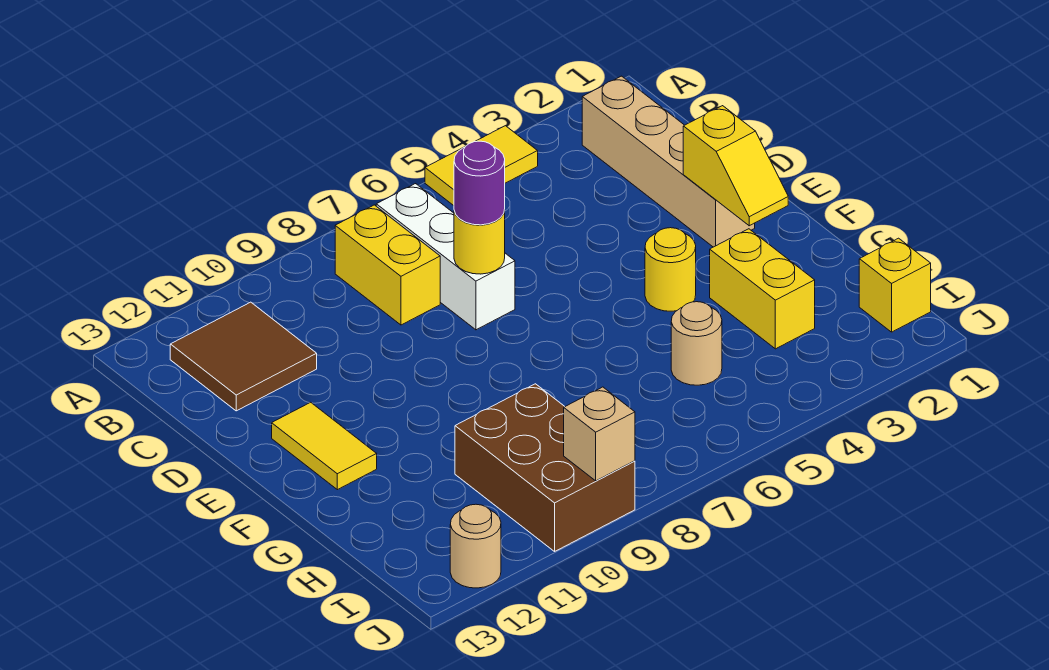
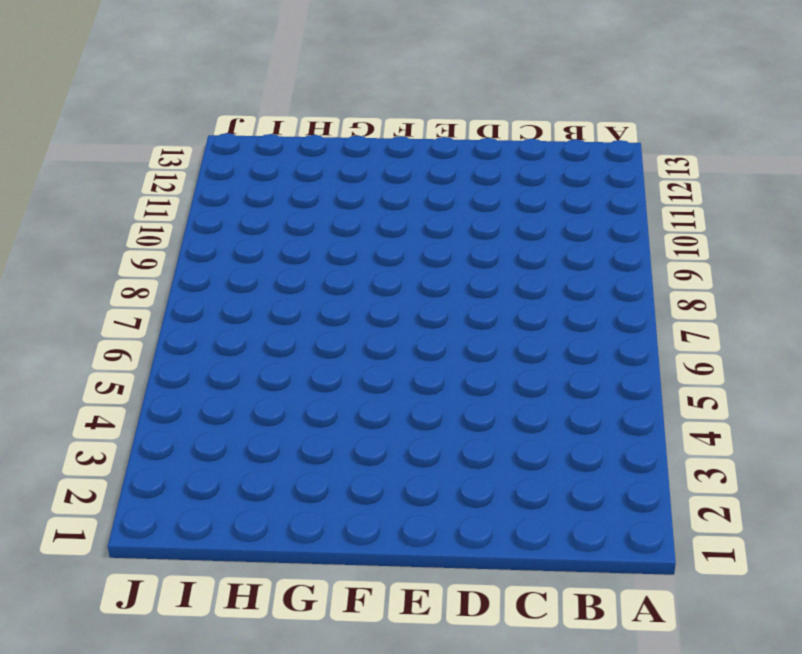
none -> yellow 1x2 tile [425,126,538,206]
none -> tan 1x4 brick [582,76,755,247]
none -> white 1x3 brick [376,184,515,330]

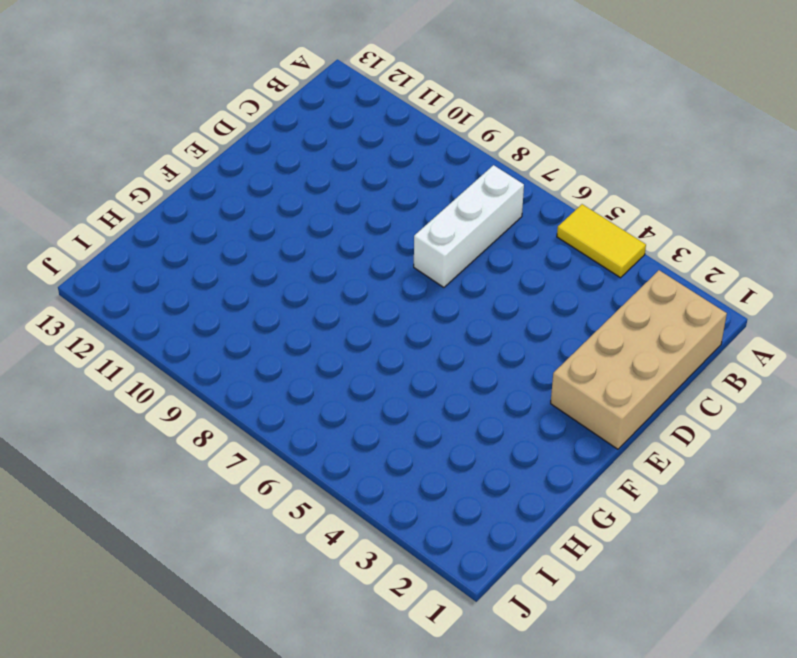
tan 2x4 brick [551,270,727,449] -> tan 1x4 brick [582,76,755,247]
none -> yellow 1x2 brick [335,205,440,325]
none -> brown 2x2 tile [170,302,317,411]
none -> yellow 1x2 tile [272,402,377,490]

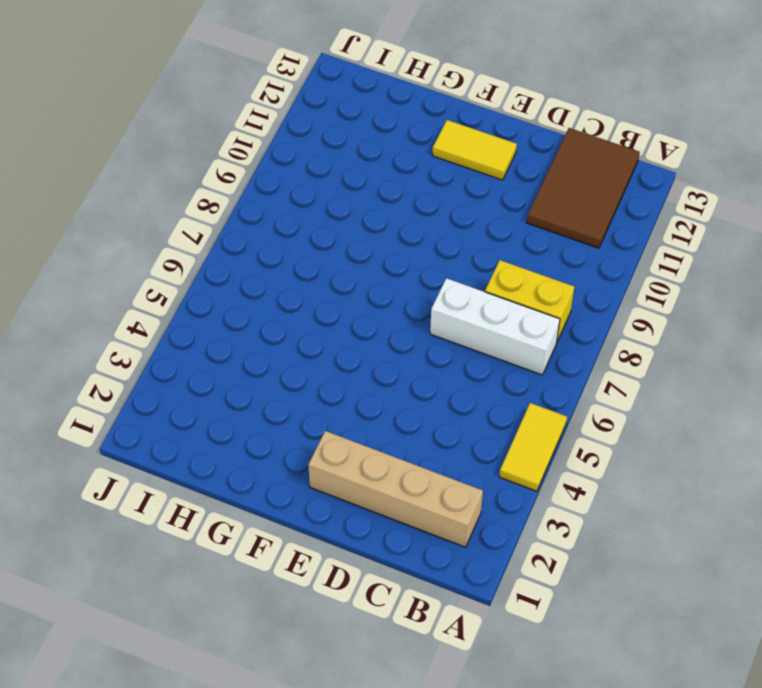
brown 2x3 tile [527,128,640,248] -> brown 2x2 tile [170,302,317,411]
none -> yellow 1x1 round brick [645,228,696,311]
none -> yellow 1x2 brick [710,229,815,349]
none -> tan 1x1 round brick [671,302,722,385]

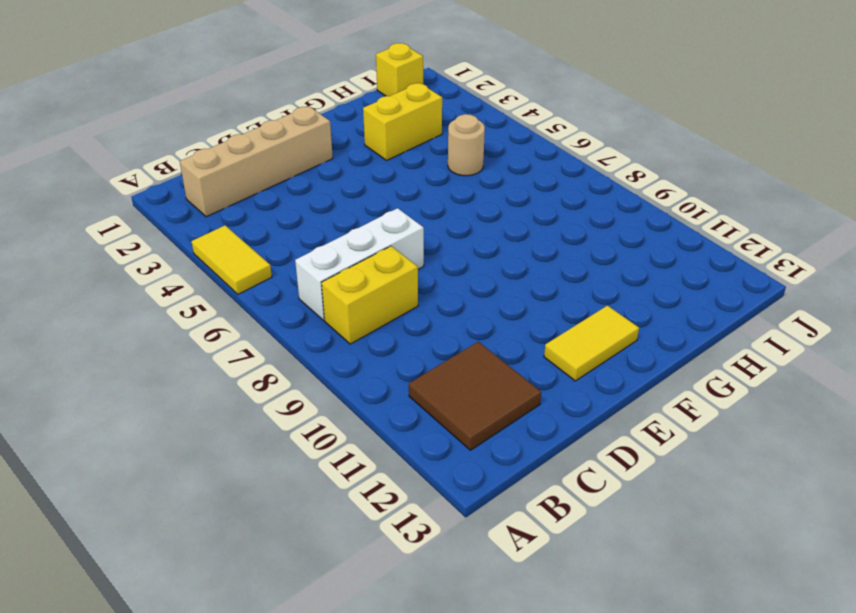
none -> yellow 1x1 round brick [645,228,696,311]
none -> brown 2x3 brick [455,384,635,551]
none -> tan 1x1 round brick [450,504,501,588]

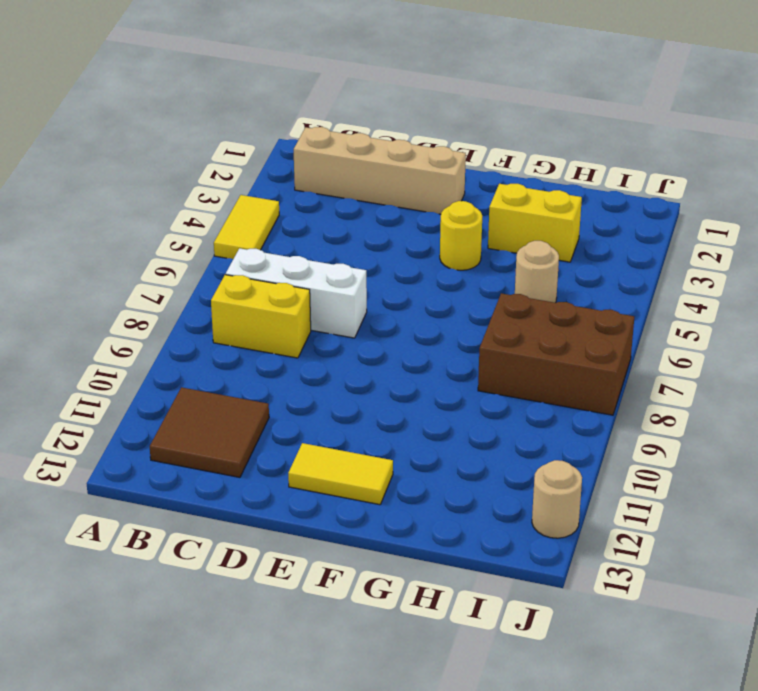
brown 2x3 brick [478,293,634,415] -> brown 2x3 brick moved to [455,384,635,551]
none -> yellow 1x1 brick [859,238,931,332]
none -> yellow 1x1 round brick [454,210,505,274]
none -> yellow 1x2 slope [683,106,788,226]

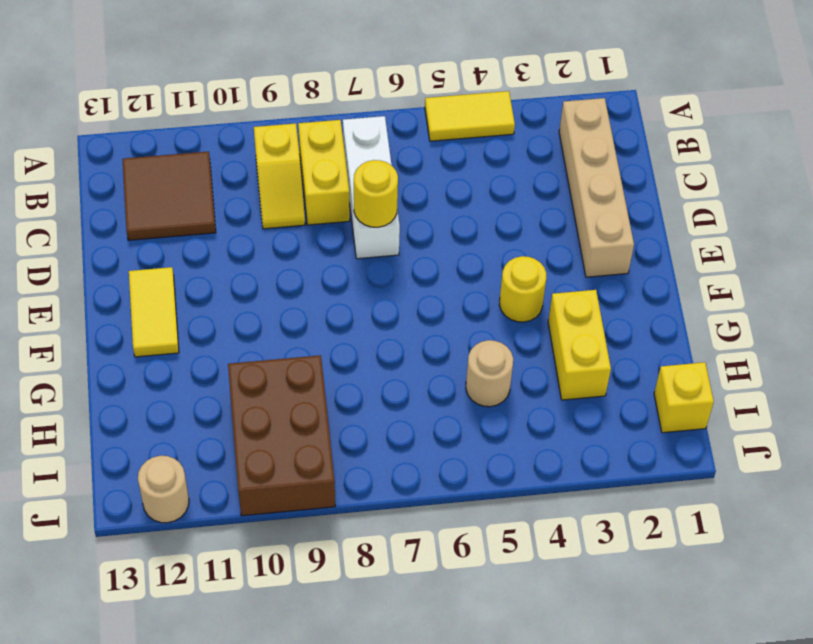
yellow 1x2 slope [254,123,305,229] -> yellow 1x2 slope moved to [683,106,788,226]
none -> tan 1x1 brick [564,387,635,481]
none -> purple 1x1 round brick [454,141,505,225]

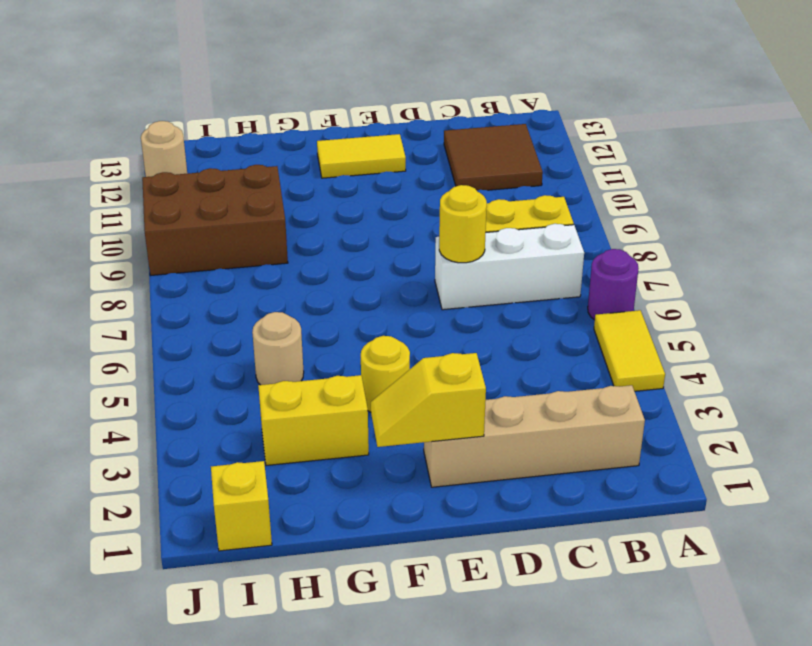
purple 1x1 round brick [588,249,639,320] -> purple 1x1 round brick moved to [454,141,505,225]
none -> tan 1x1 brick [564,387,635,481]

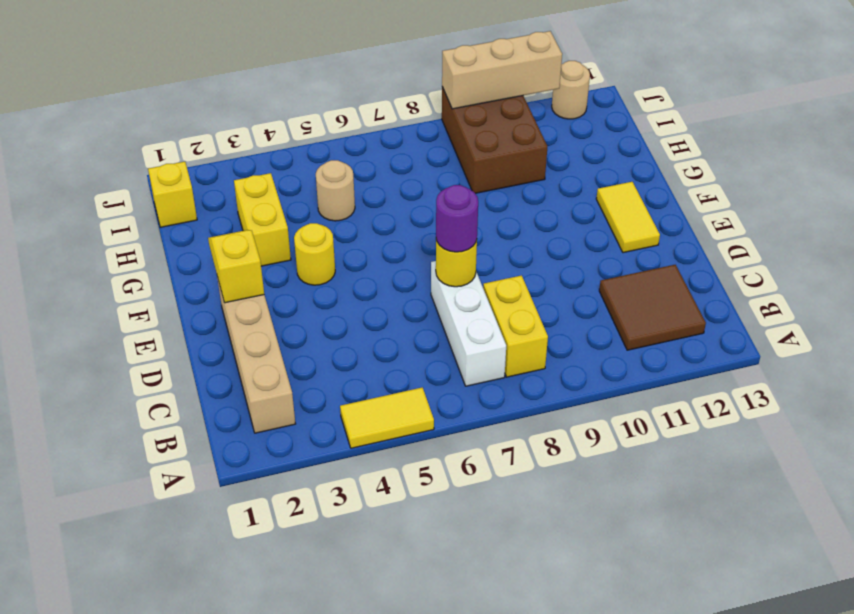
tan 1x3 brick [442,31,562,109] -> tan 1x1 brick [564,387,635,481]

